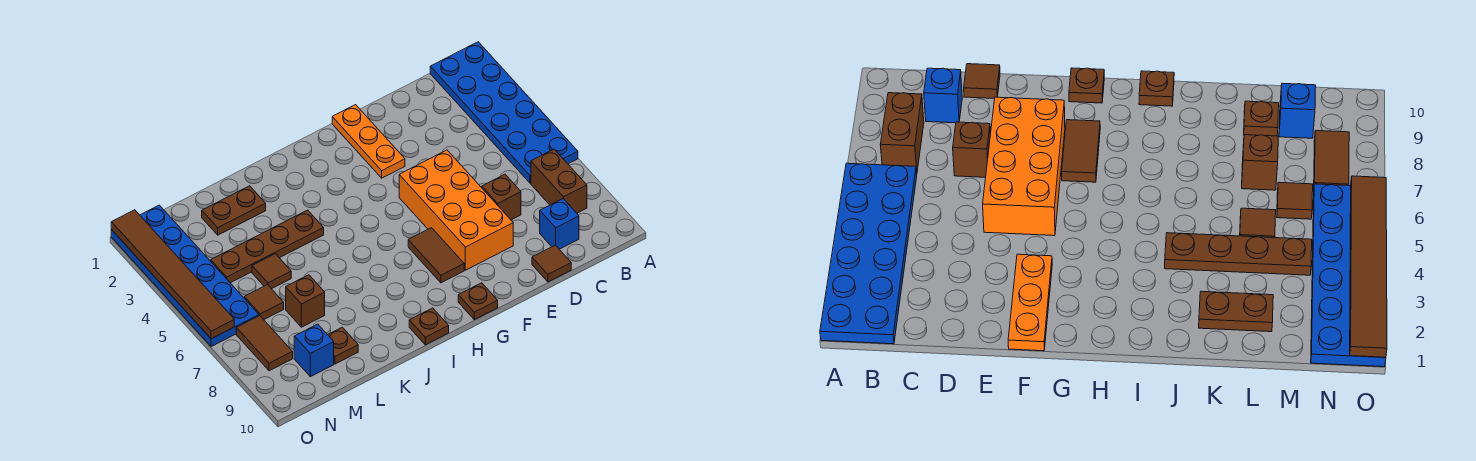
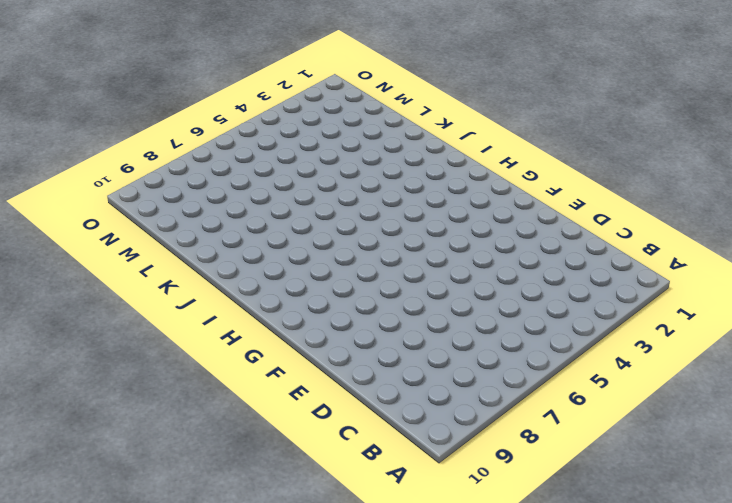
none -> blue 2x6 plate [430,42,578,183]
none -> brown 1x2 brick [531,149,587,213]
none -> blue 1x1 brick [540,199,579,249]

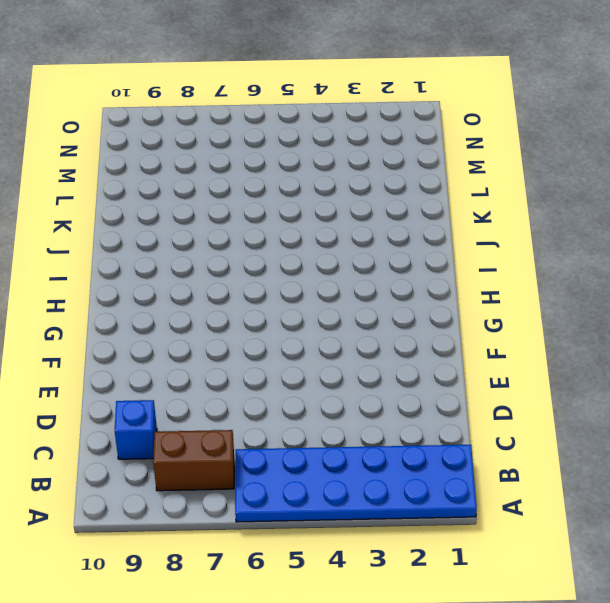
none -> brown 1x1 brick [482,174,521,220]
none -> brown 1x1 tile [532,245,571,282]
none -> orange 2x4 brick [399,150,513,270]

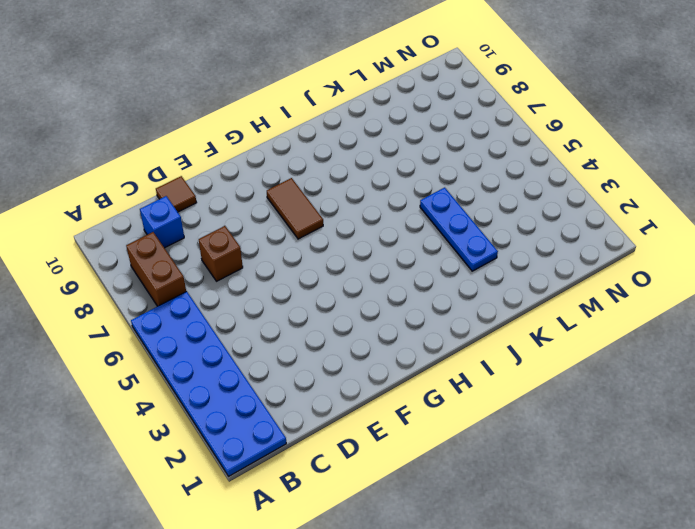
blue 1x3 plate [420,188,498,271] -> brown 1x4 plate [211,210,324,283]
none -> orange 2x4 brick [399,150,513,270]
none -> orange 1x3 plate [332,105,405,178]
none -> brown 1x1 plate [458,283,498,320]

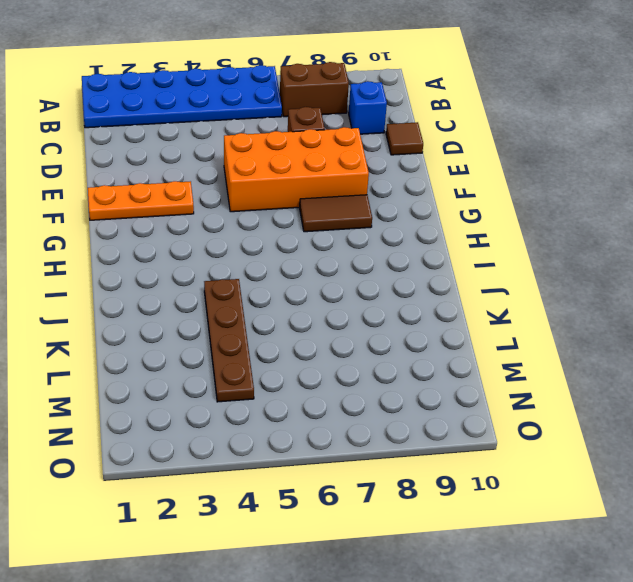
none -> brown 1x1 plate [458,283,498,320]
none -> brown 1x1 plate [409,308,449,345]
none -> brown 1x2 plate [202,186,266,235]

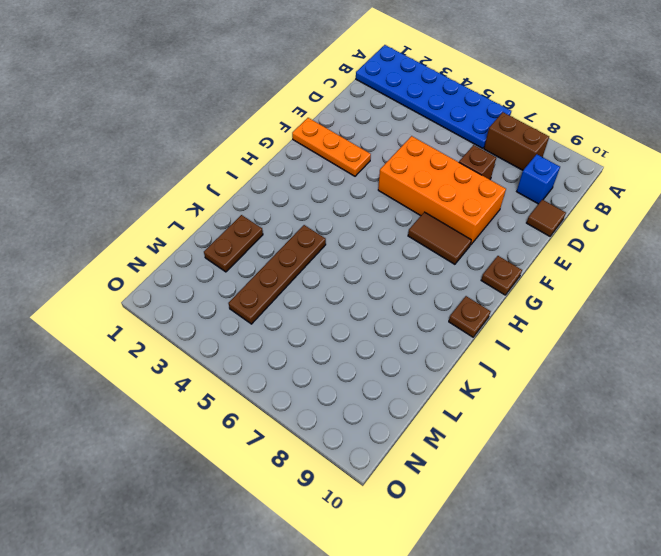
none -> brown 1x1 tile [252,254,291,289]
none -> brown 1x1 brick [286,275,325,327]
none -> brown 1x1 plate [328,327,358,364]

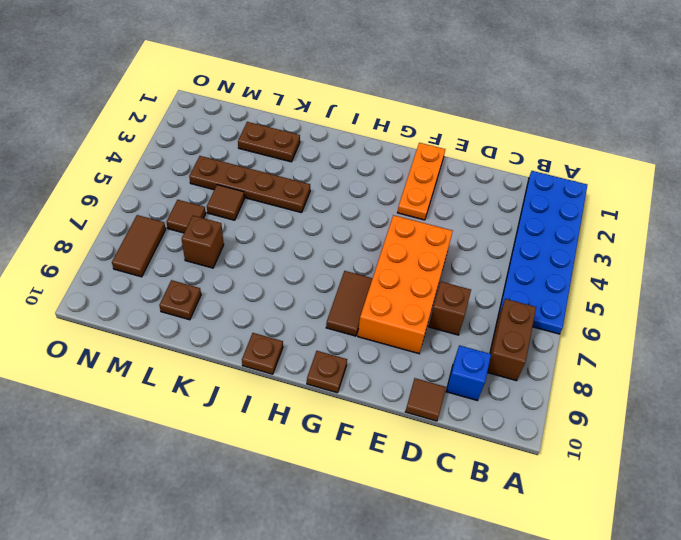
none -> blue 1x1 brick [294,324,334,377]
none -> blue 2x6 plate [111,205,259,347]
none -> brown 1x6 tile [111,210,234,339]

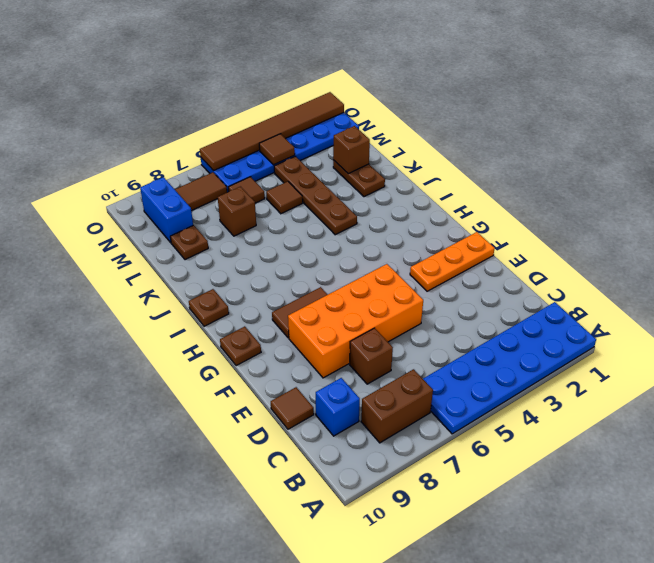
brown 1x1 brick [333,126,370,174] -> none
blue 1x2 brick [140,177,193,243] -> blue 1x1 brick [294,324,334,377]
brown 1x1 tile [259,134,295,165] -> none

